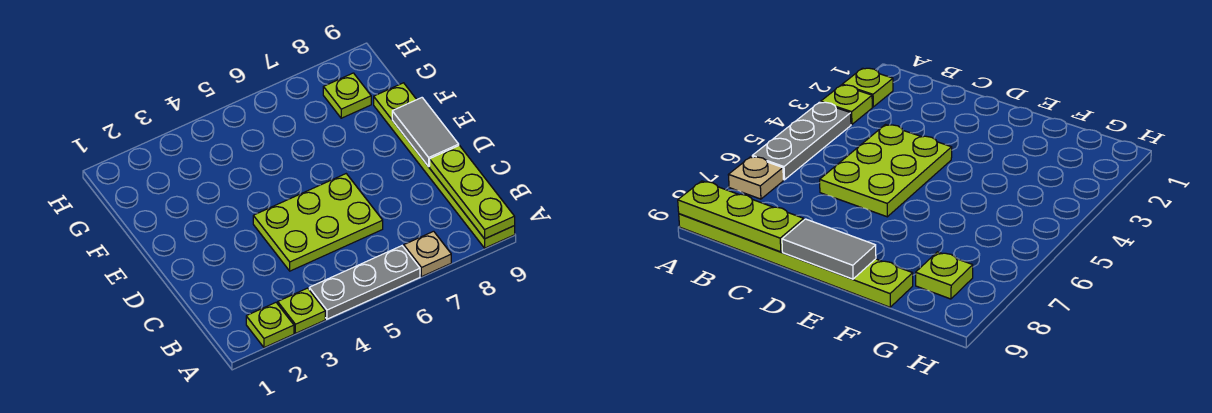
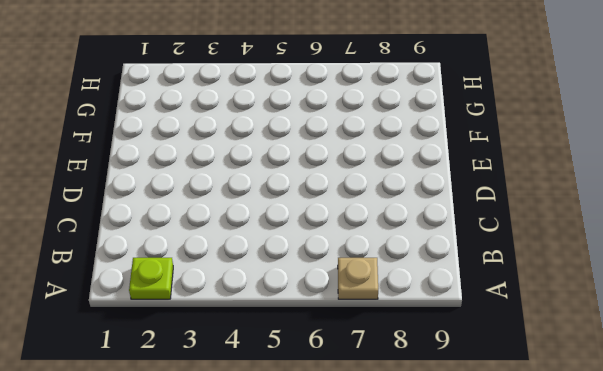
none -> lime 1x1 plate [278,288,325,333]
none -> grey 1x3 plate [309,246,420,319]

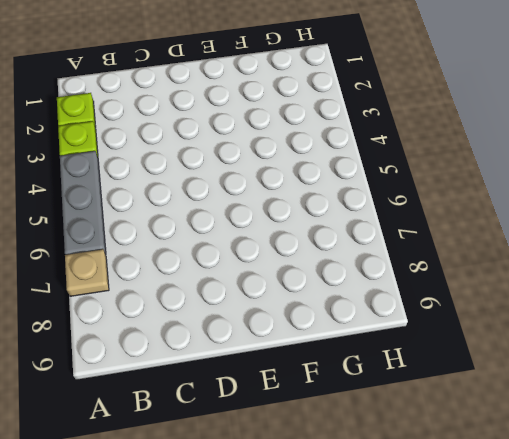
none -> lime 1x6 plate [374,83,515,248]
none -> lime 2x3 plate [253,174,383,271]

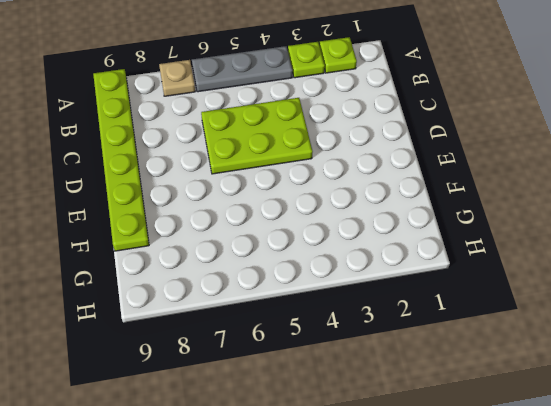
none -> lime 1x1 plate [323,73,371,118]
none -> lime 1x3 plate [430,145,515,239]

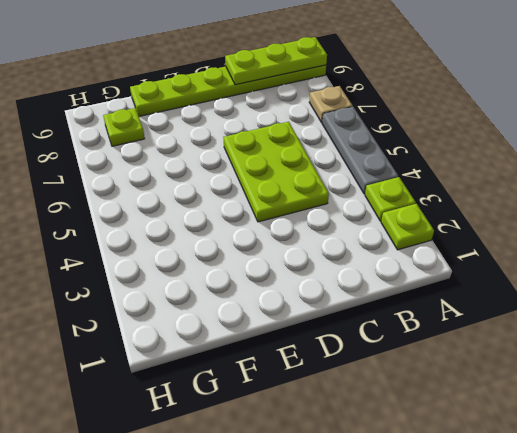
none -> grey 1x2 tile [392,98,459,167]

